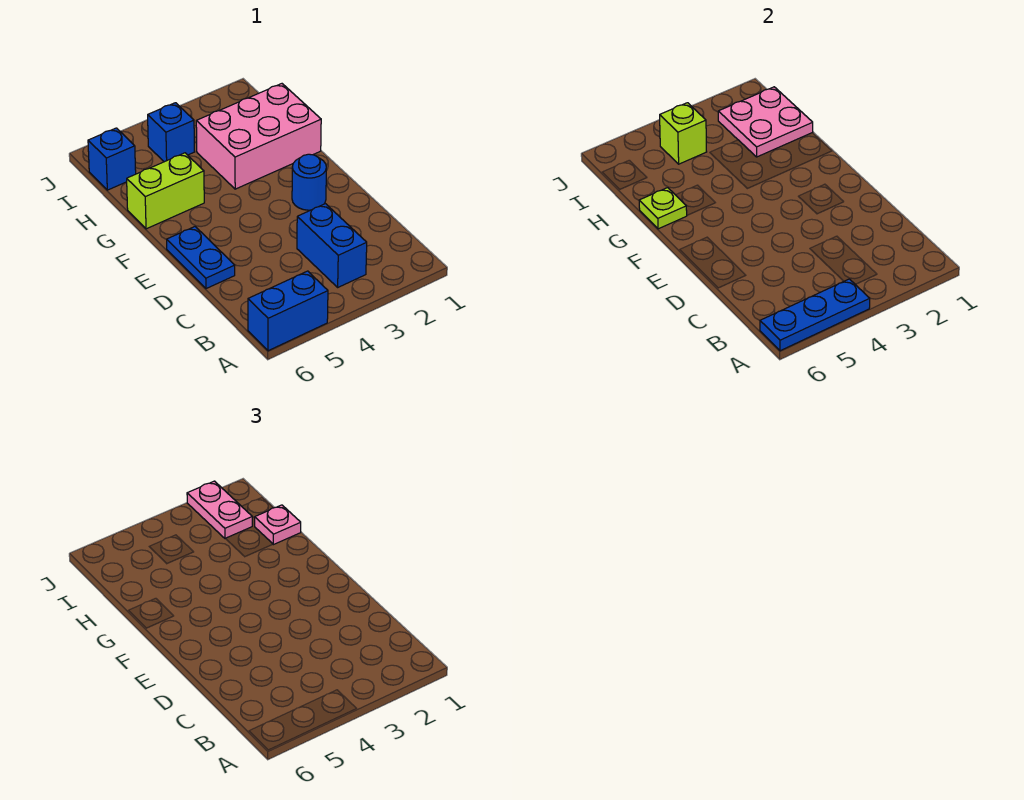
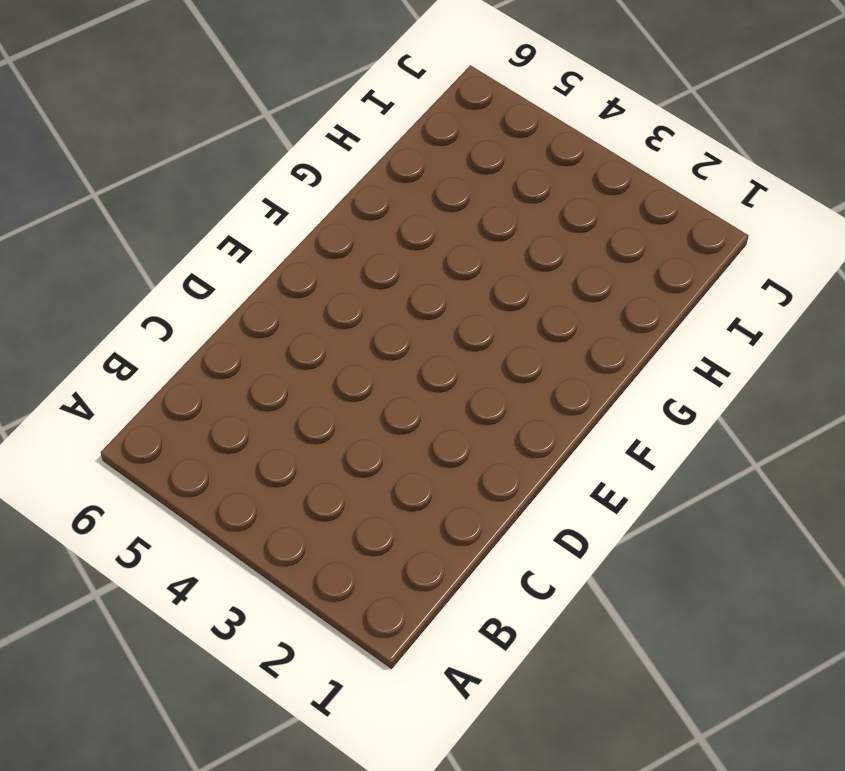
none -> blue 1x2 brick [248,271,328,351]
none -> blue 1x2 brick [297,204,367,287]
none -> blue 1x2 plate [167,227,235,289]

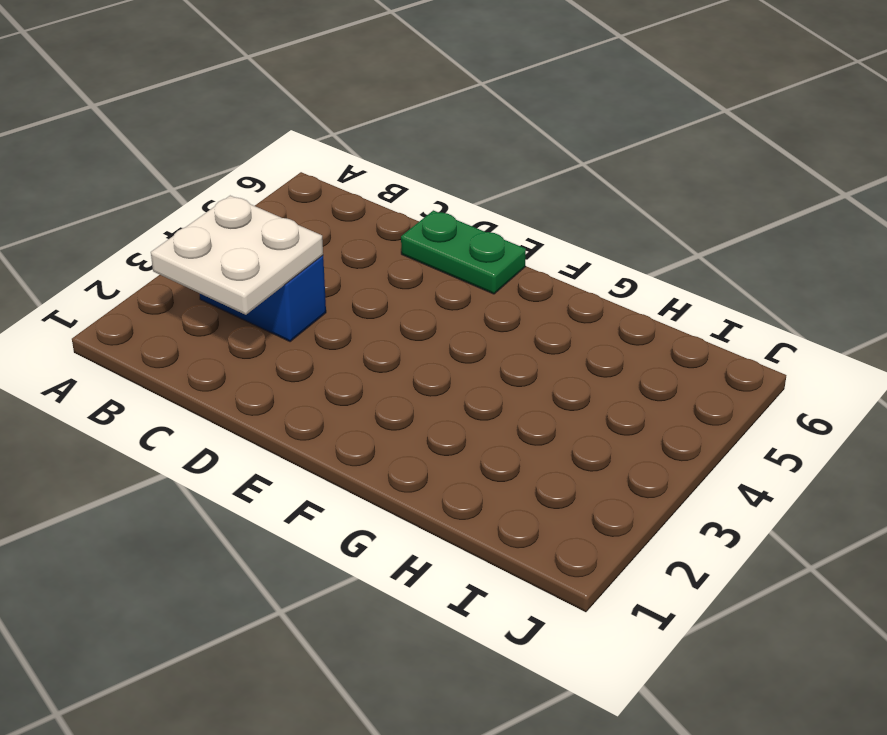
white 2x2 plate [151,196,323,315] -> none
green 1x2 plate [401,210,526,294] -> blue 1x2 plate [167,227,235,289]
none -> blue 1x2 brick [248,271,328,351]
none -> blue 1x1 round brick [292,154,326,210]
none -> pink 2x3 brick [196,84,321,189]

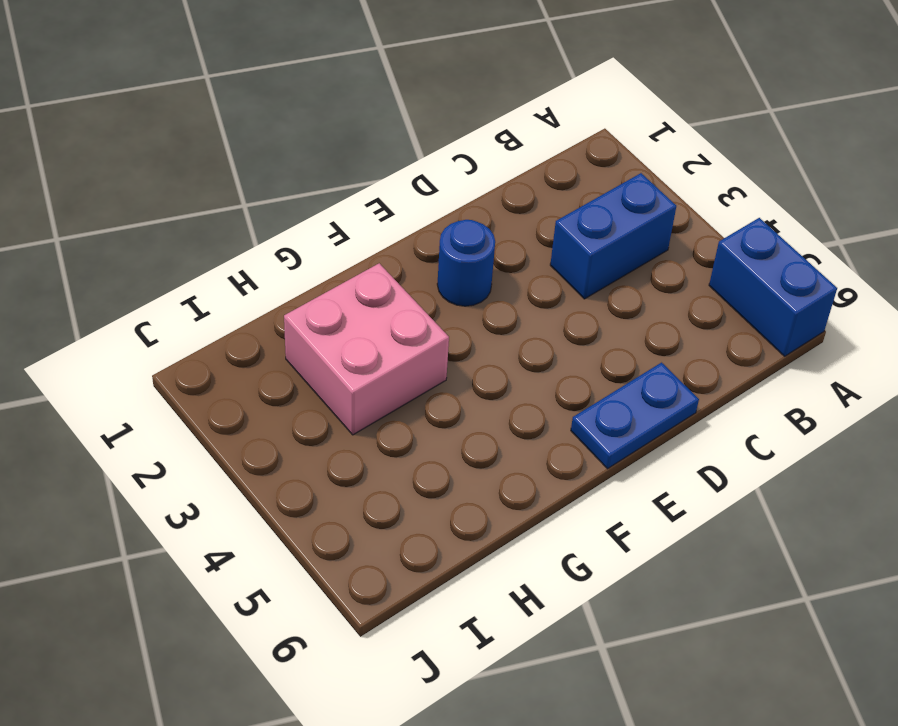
pink 2x2 brick [284,263,449,435] -> pink 2x3 brick [196,84,321,189]
none -> lime 1x2 brick [127,153,204,229]
none -> blue 1x1 brick [148,103,195,162]
none -> blue 1x1 brick [88,128,136,190]

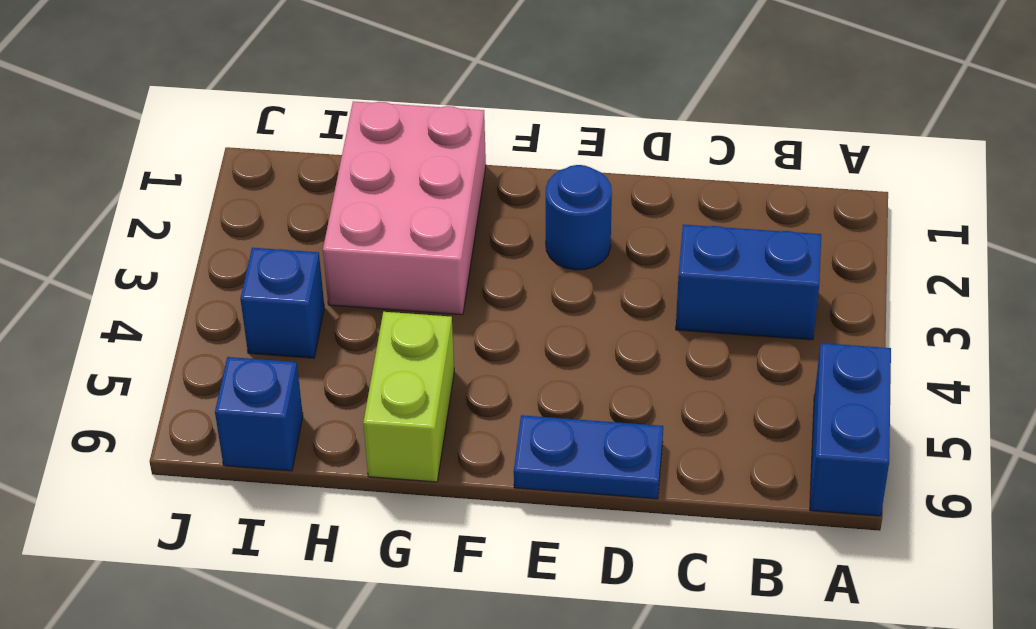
none -> blue 1x3 plate [760,279,870,351]
none -> lime 1x1 plate [639,188,687,229]
none -> pink 2x2 plate [718,87,813,157]

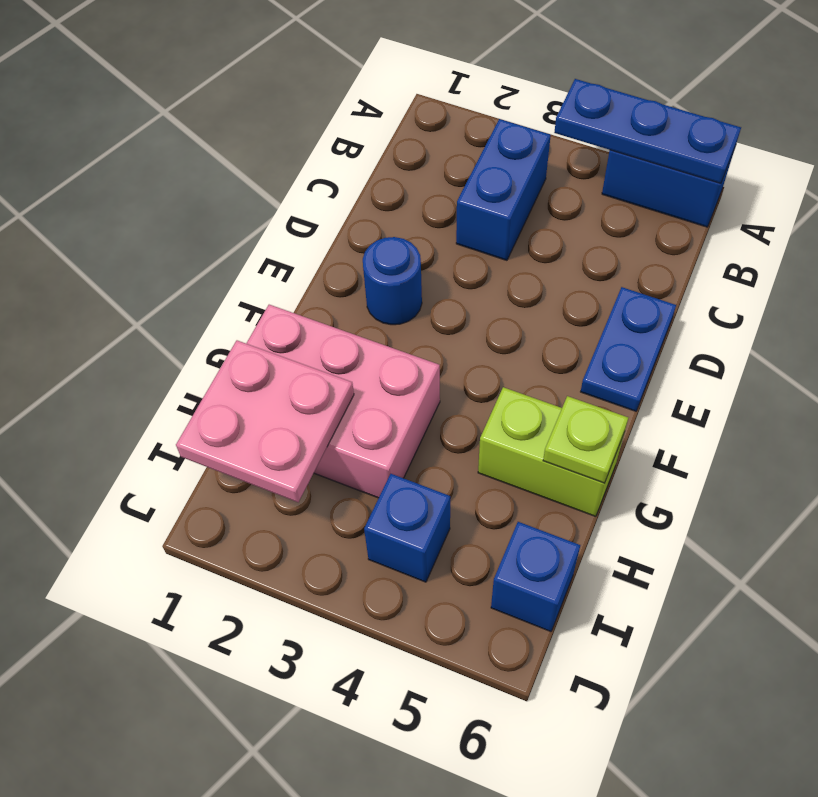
none -> lime 1x1 brick [660,103,707,164]
none -> pink 1x1 plate [255,505,301,545]
none -> pink 1x2 plate [187,481,252,539]

